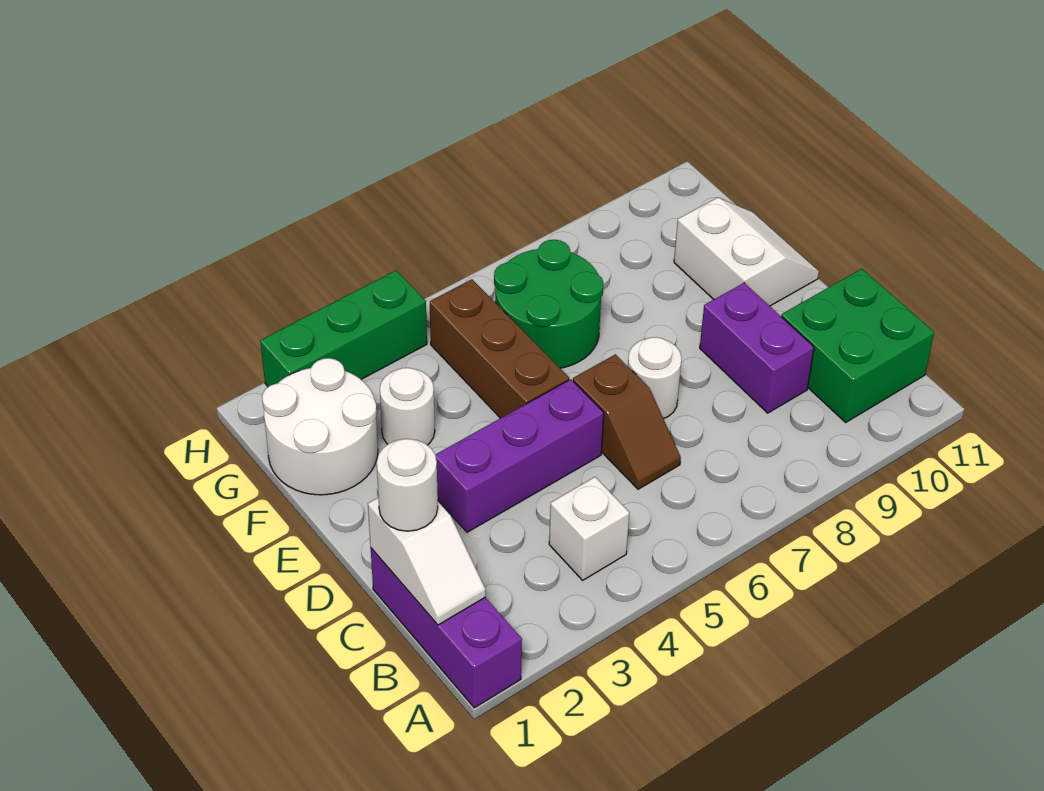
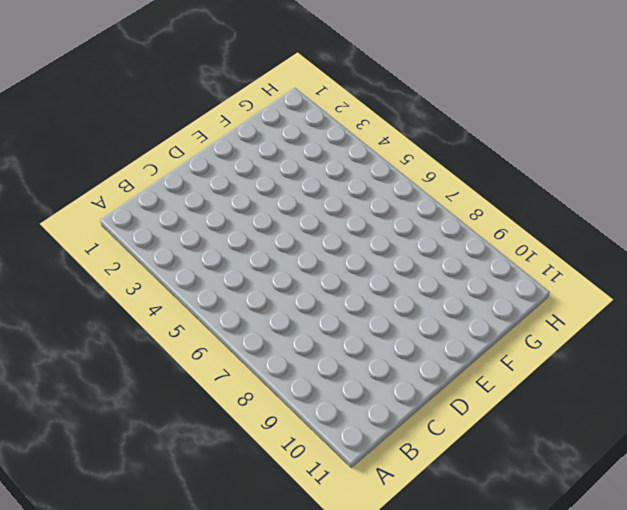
none -> purple 1x3 brick [371,548,522,708]
none -> white 1x1 brick [549,477,629,580]
none -> green 2x2 brick [781,269,934,422]

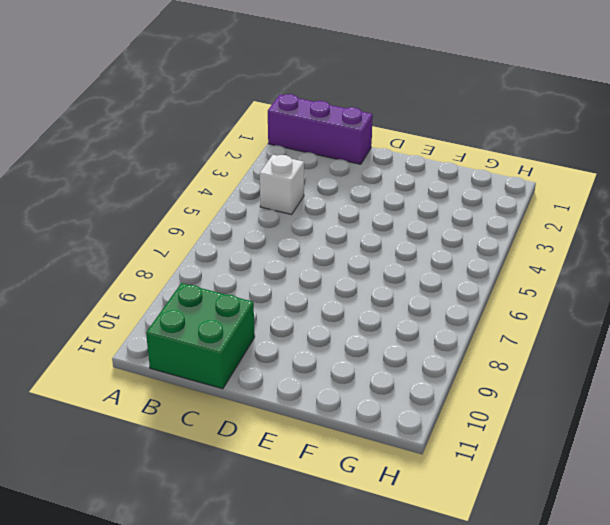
none -> brown 1x2 slope [573,354,681,489]
none -> purple 1x2 brick [700,283,814,413]
none -> purple 1x3 brick [435,379,604,532]

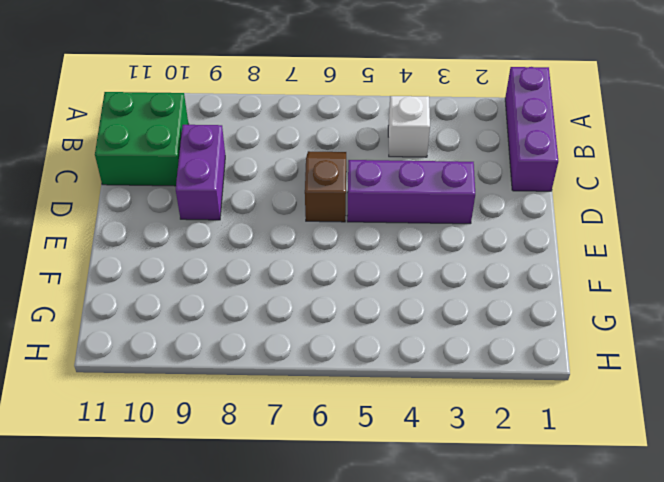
none -> white 1x1 round brick [628,337,682,419]
none -> brown 1x3 brick [430,279,569,418]
none -> white 2x2 slope [674,198,819,306]

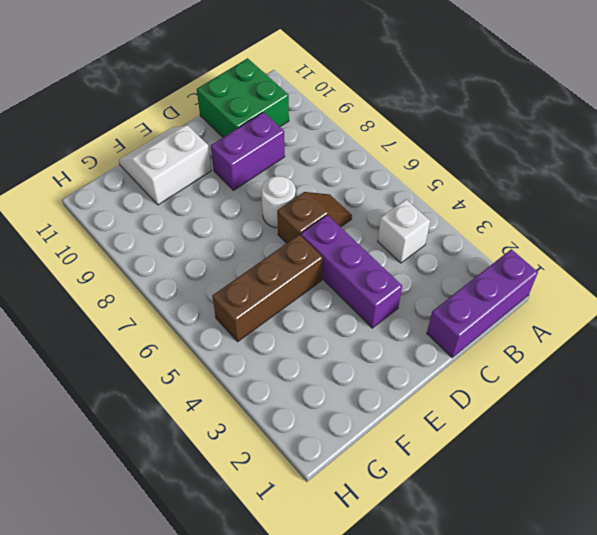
none -> white 2x2 round brick [262,358,378,495]
none -> white 1x1 round brick [380,368,435,445]
none -> green 2x2 round brick [494,240,603,368]

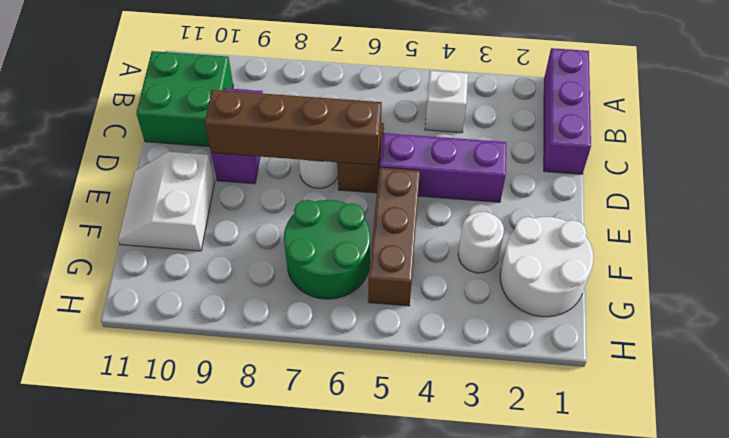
brown 1x4 brick [205,90,382,165] -> none
none -> green 1x3 brick [260,271,427,387]
none -> white 1x2 slope [368,497,486,625]
none -> white 1x1 round brick [377,439,438,531]

